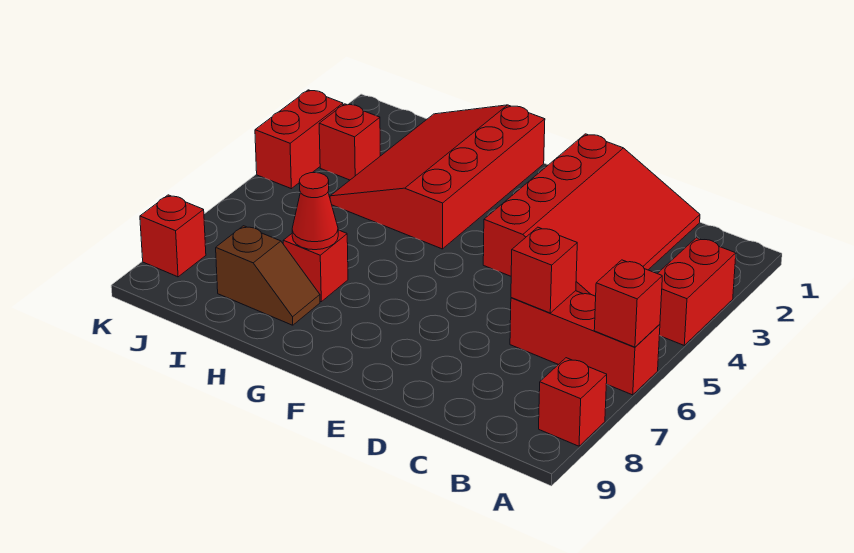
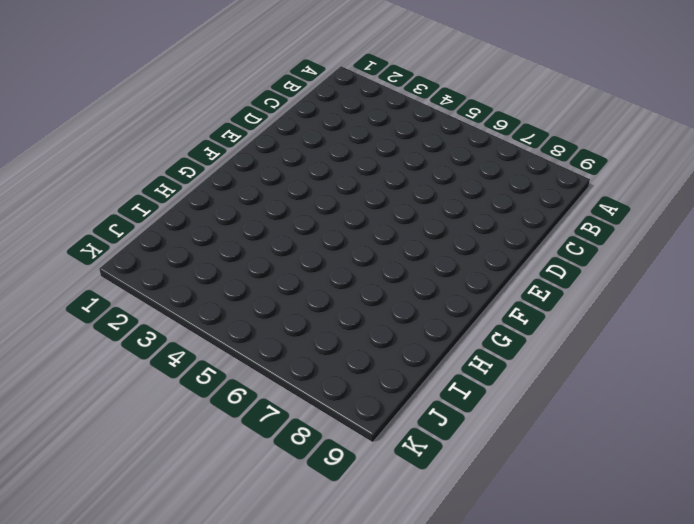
none -> red 1x2 brick [657,238,736,345]
none -> red 1x3 brick [510,291,660,395]
none -> red 1x1 brick [539,358,607,446]

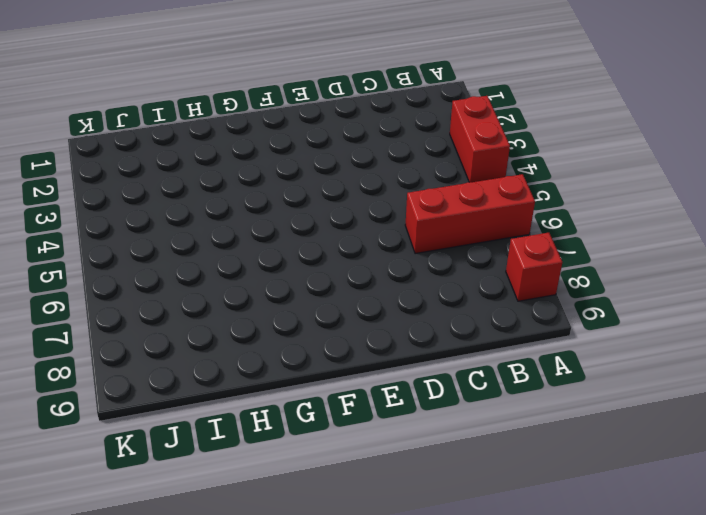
none -> red 3x4 slope [483,134,700,296]
none -> red 3x4 slope [330,105,545,249]
none -> red 1x1 brick [283,230,348,302]

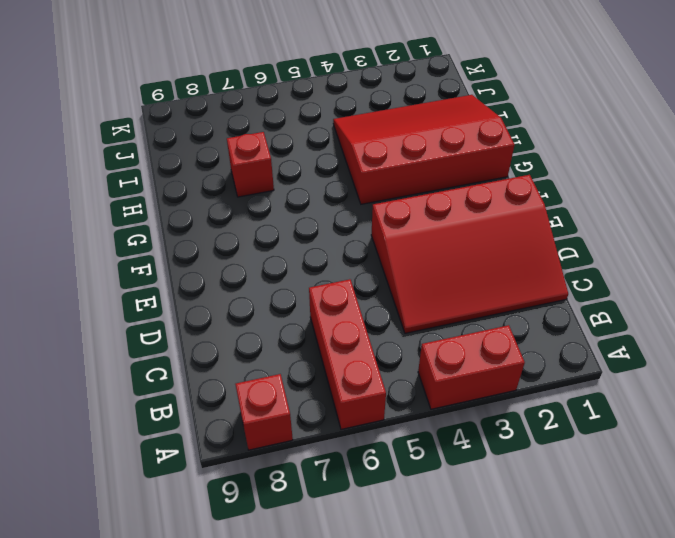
none -> brown 1x2 slope [216,226,320,325]
none -> red 1x1 brick [319,104,380,180]
none -> red 1x2 brick [255,90,343,189]

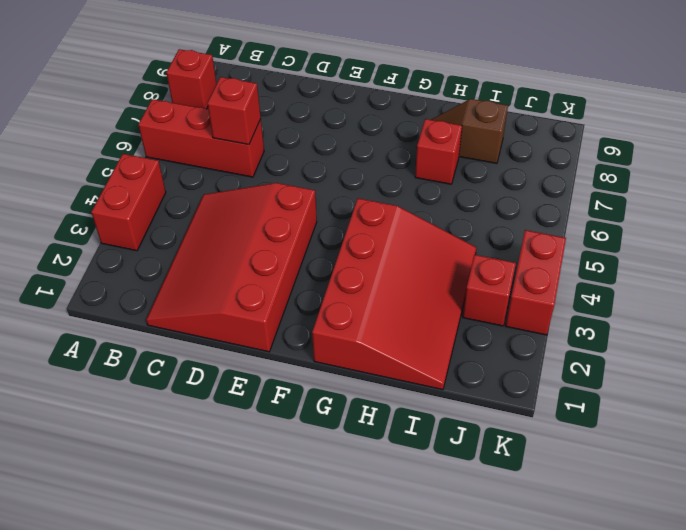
none -> red 1x1 brick [140,195,206,277]
none -> red 1x1 brick [594,260,662,347]
none -> red 1x1 cone [292,173,338,250]

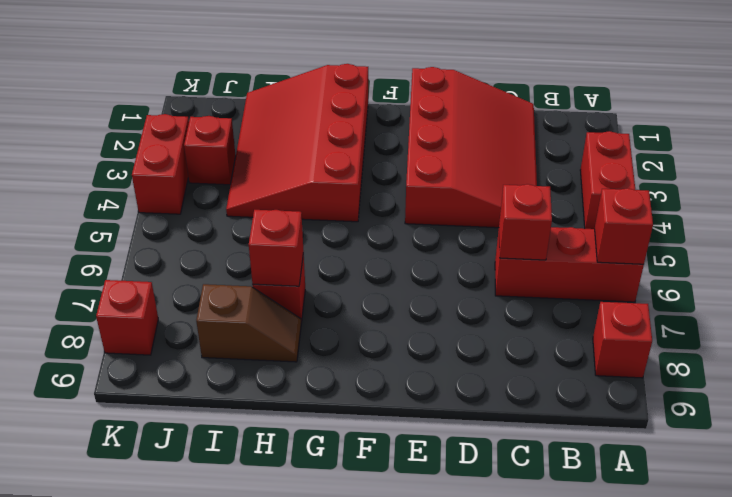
red 1x1 brick [249,210,304,286] -> red 1x1 cone [292,173,338,250]

